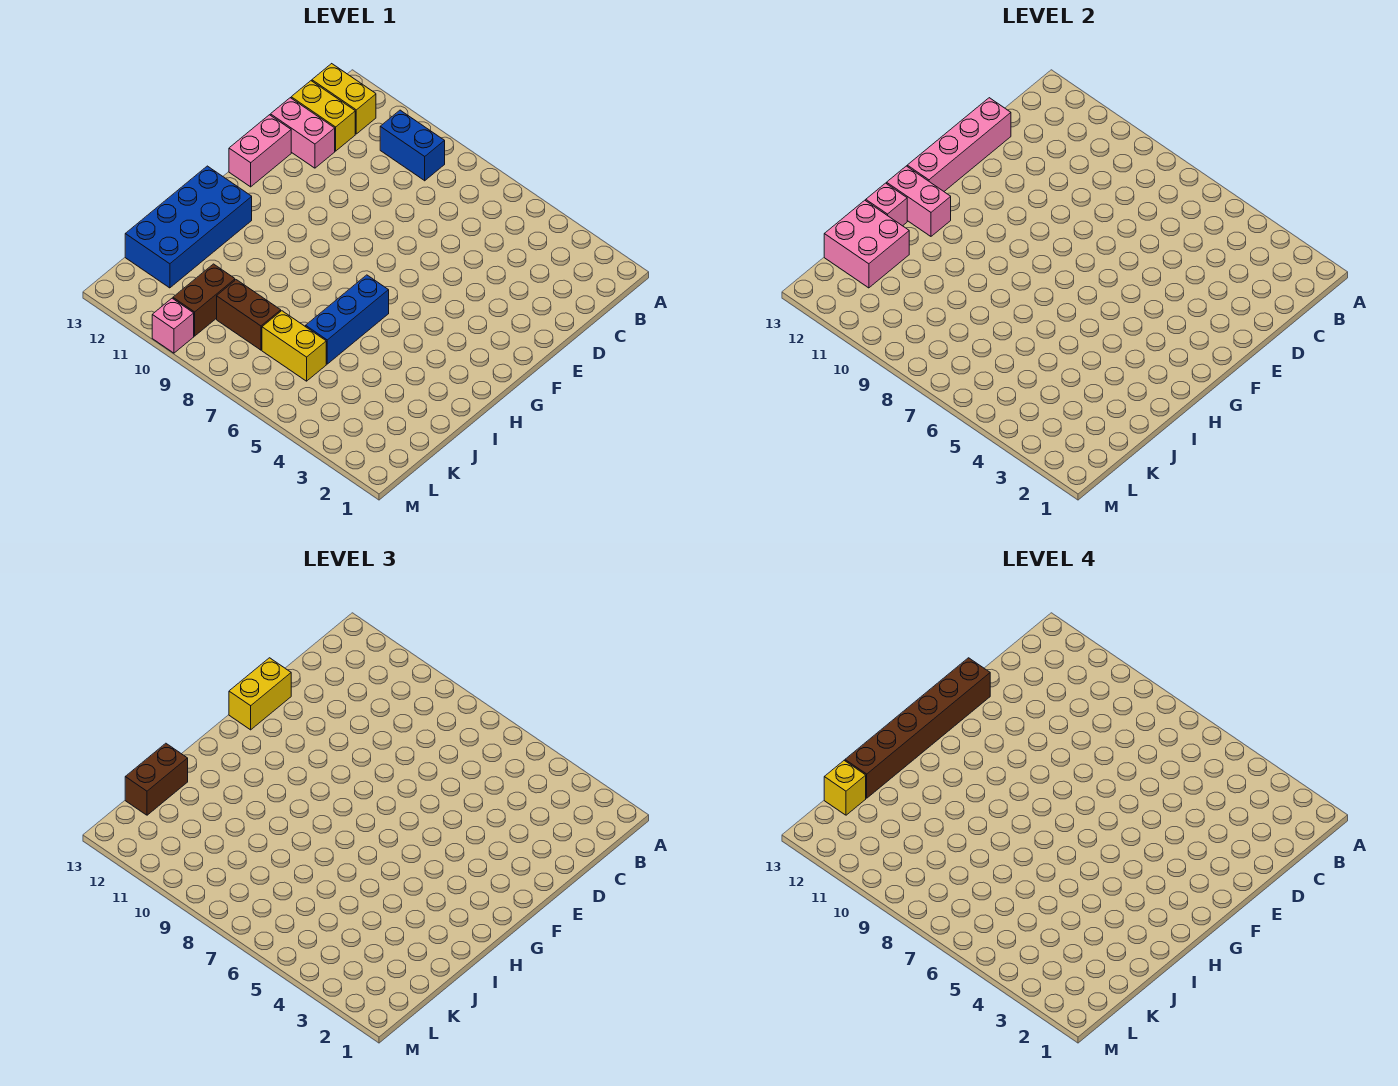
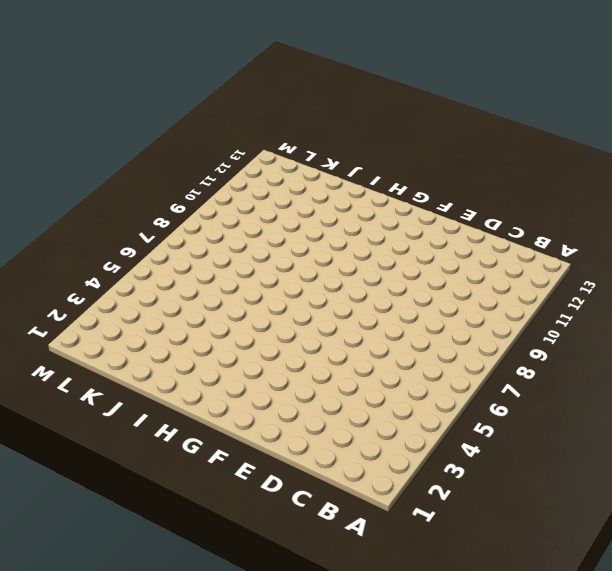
none -> blue 1x2 brick [380,110,445,181]
none -> yellow 1x2 brick [312,64,376,134]
none -> yellow 1x2 brick [291,81,355,151]

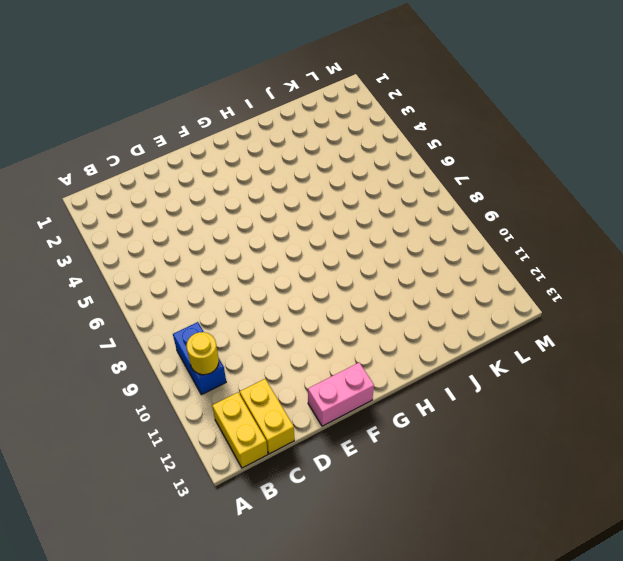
yellow 1x1 round brick [187,332,219,375] -> none
none -> pink 1x2 brick [270,98,335,168]
none -> blue 1x3 brick [306,275,389,364]
none -> blue 2x4 brick [125,166,252,288]

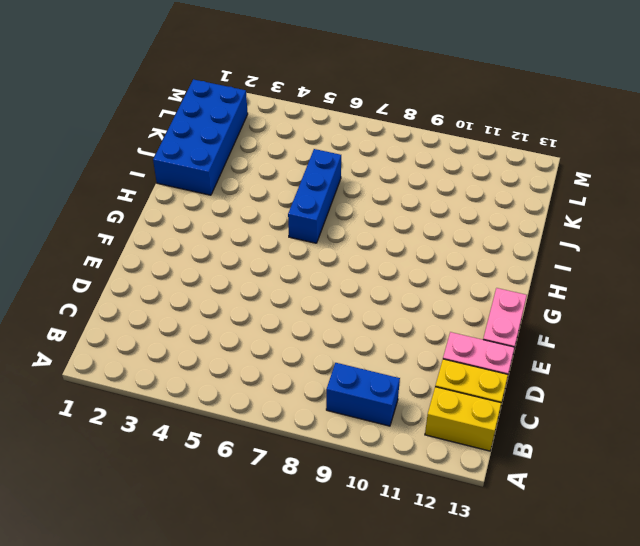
blue 2x4 brick [153,79,248,195] -> blue 2x4 brick moved to [125,166,252,288]
none -> yellow 1x2 brick [262,311,326,381]
none -> brown 1x2 brick [217,280,281,350]
none -> brown 1x2 brick [173,264,235,336]

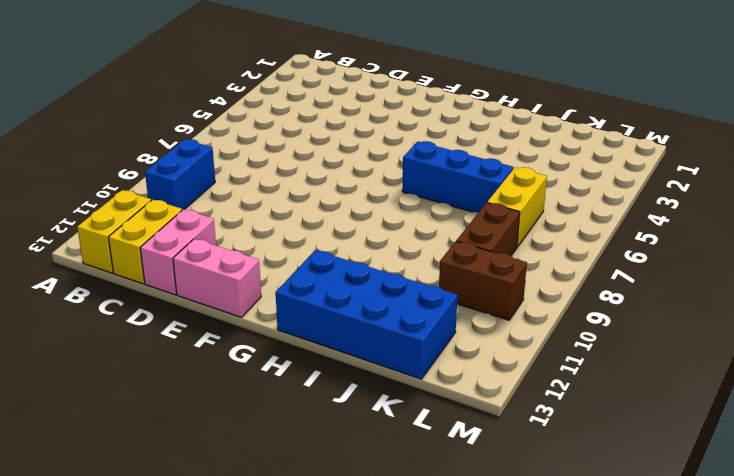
none -> pink 1x1 brick [152,298,194,353]
none -> pink 1x4 brick [907,98,1011,191]
none -> pink 1x2 brick [887,166,951,236]

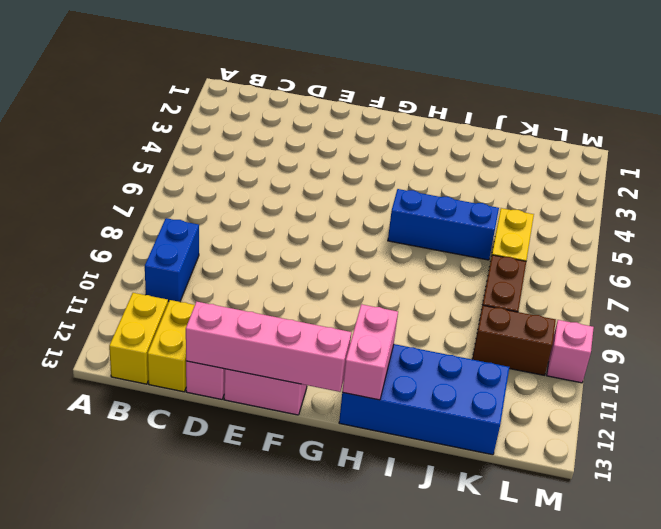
none -> pink 1x1 brick [866,183,907,226]
none -> pink 2x2 brick [824,200,909,288]
none -> yellow 1x2 brick [229,658,291,730]

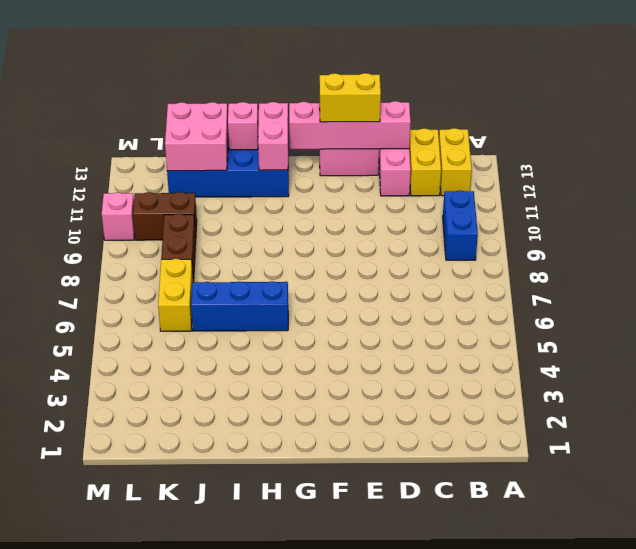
none -> brown 1x2 brick [125,743,188,815]
none -> brown 1x6 brick [845,658,990,798]
none -> yellow 1x1 brick [824,761,866,815]

